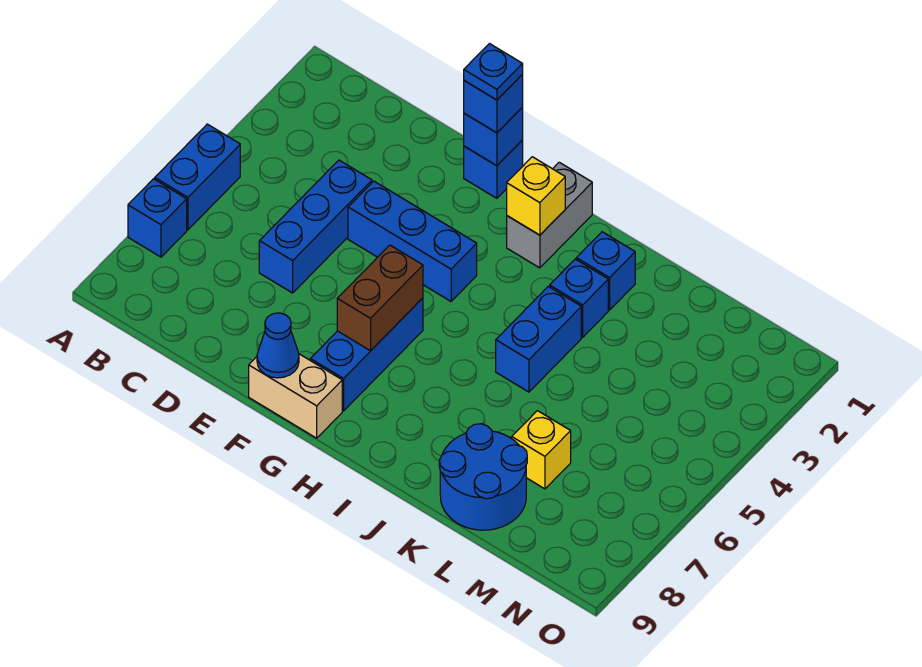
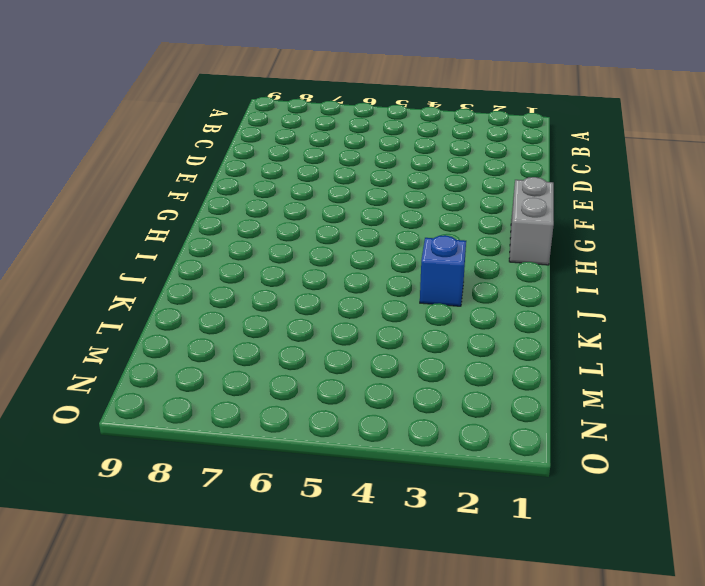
grey 1x2 brick [509,177,554,265] -> grey 1x2 brick turned to [507,162,592,268]
none -> blue 1x2 brick [155,124,240,230]
none -> blue 1x1 brick [128,179,187,257]
none -> blue 1x3 brick [259,160,372,293]

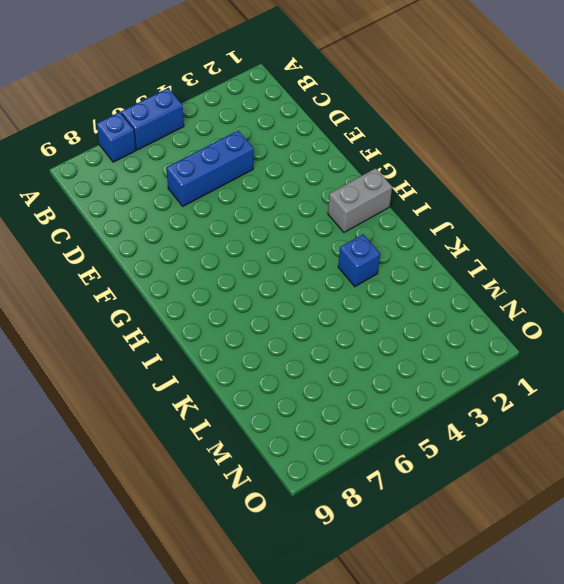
none -> blue 1x3 brick [348,181,477,301]
none -> blue 1x1 brick [464,140,523,198]
none -> tan 1x2 brick [249,354,342,438]

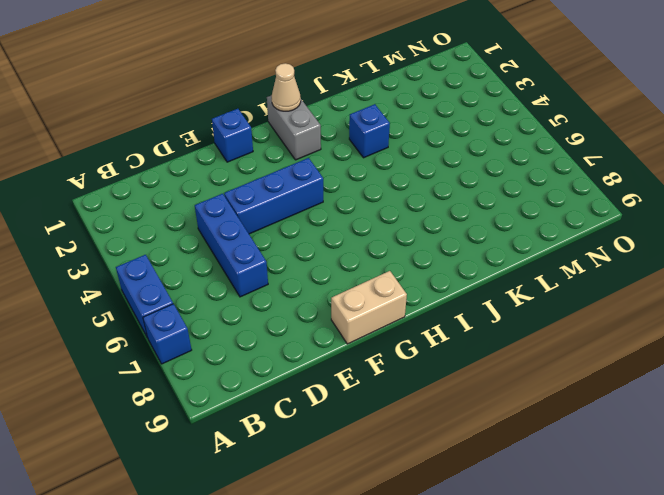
tan 1x1 cone [272,63,301,111] -> none
none -> blue 1x3 brick [310,298,423,411]
none -> blue 1x1 brick [576,232,635,310]
none -> blue 1x2 brick [496,286,581,392]

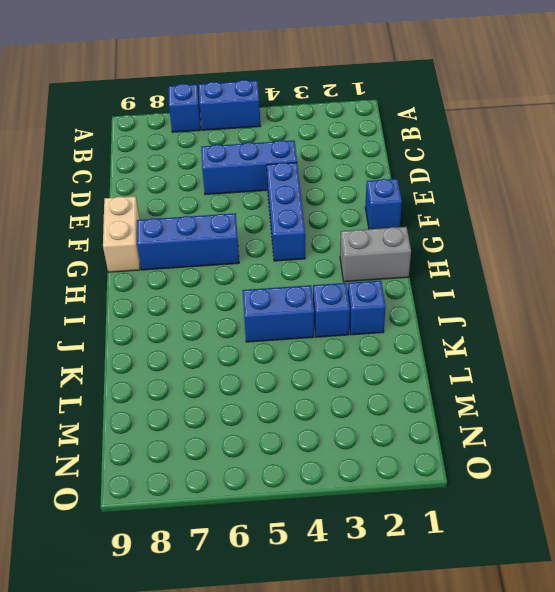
none -> blue 2x2 round brick [439,424,527,530]
none -> yellow 1x1 brick [512,411,571,489]
none -> blue 1x1 brick [464,108,523,166]

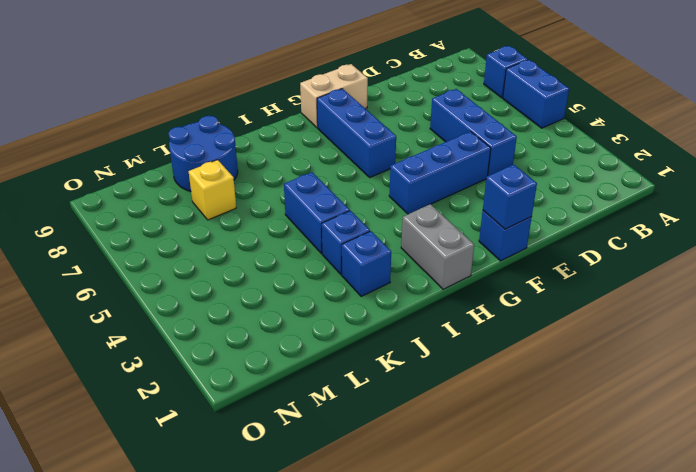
none -> blue 1x1 cone [257,313,299,378]
none -> brown 1x2 brick [337,245,423,351]
none -> yellow 1x1 brick [507,157,565,235]

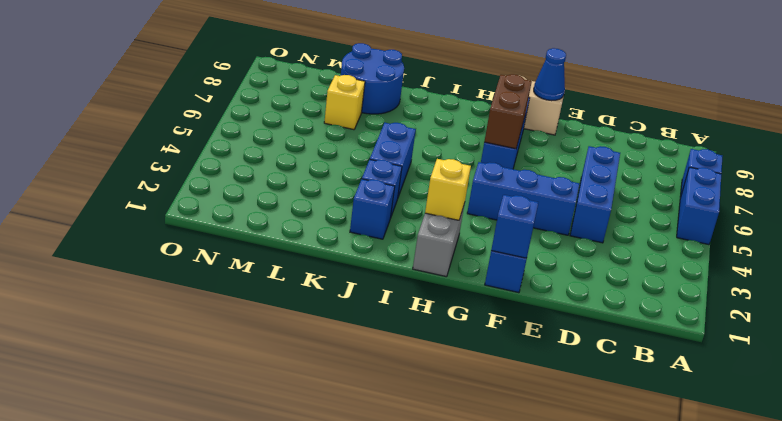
none -> blue 1x1 brick [464,75,523,133]
none -> blue 1x1 plate [464,44,523,100]

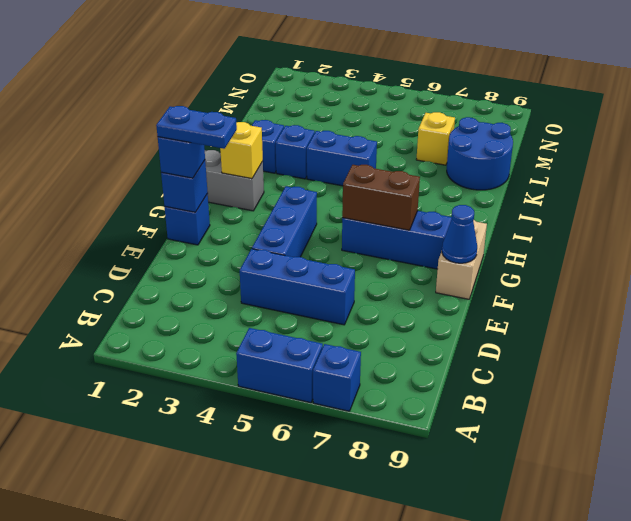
blue 1x2 plate [156,106,237,149] -> blue 1x1 plate [464,44,523,100]

